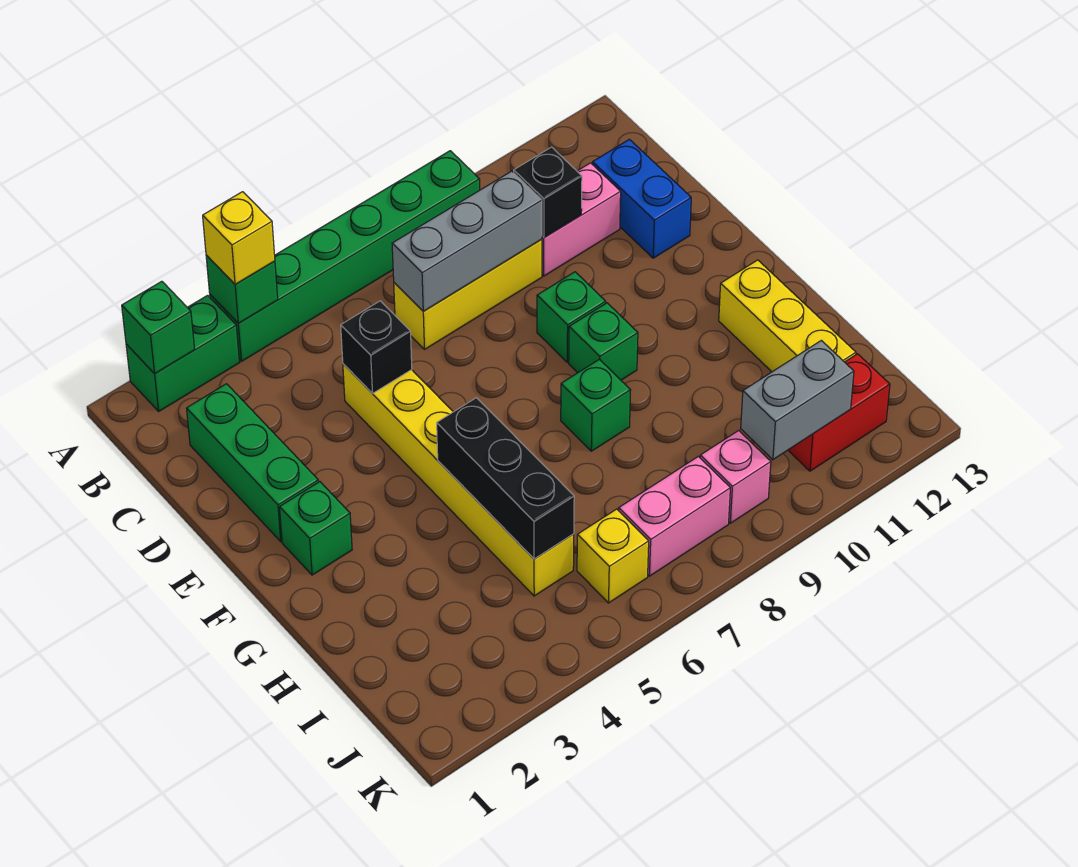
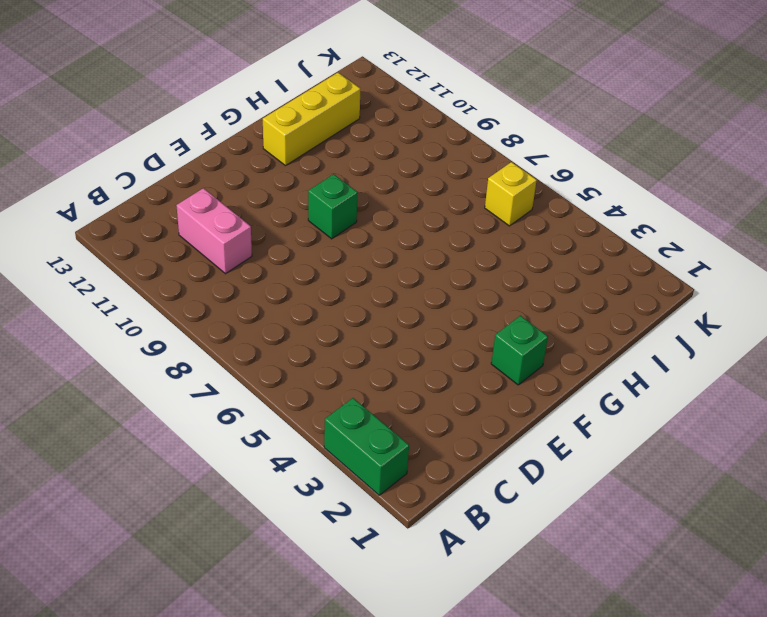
none -> green 1x6 brick [210,151,480,361]
none -> green 1x3 brick [187,384,319,542]
none -> yellow 1x3 brick [394,239,542,349]

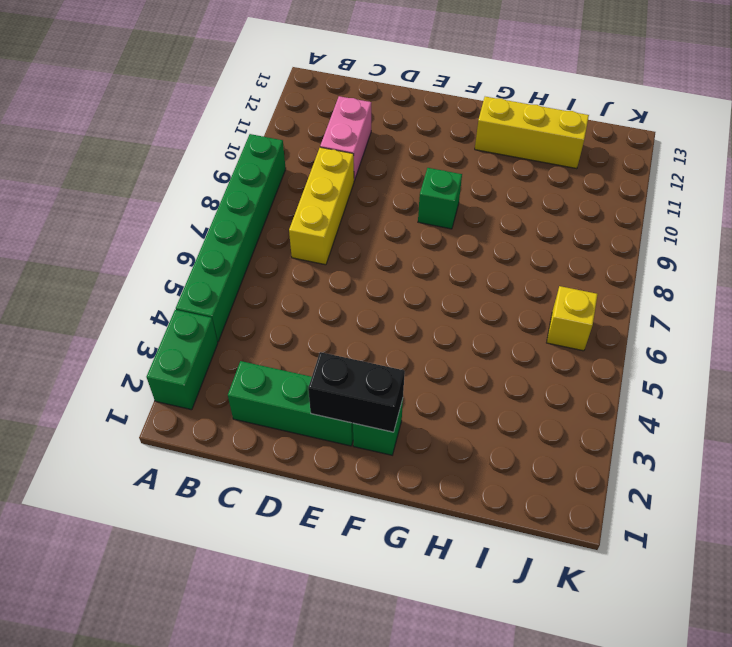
black 1x2 brick [308,352,405,432] -> none
none -> blue 1x2 brick [592,139,691,258]
none -> yellow 1x6 brick [343,364,574,596]
none -> green 1x1 brick [537,272,606,362]

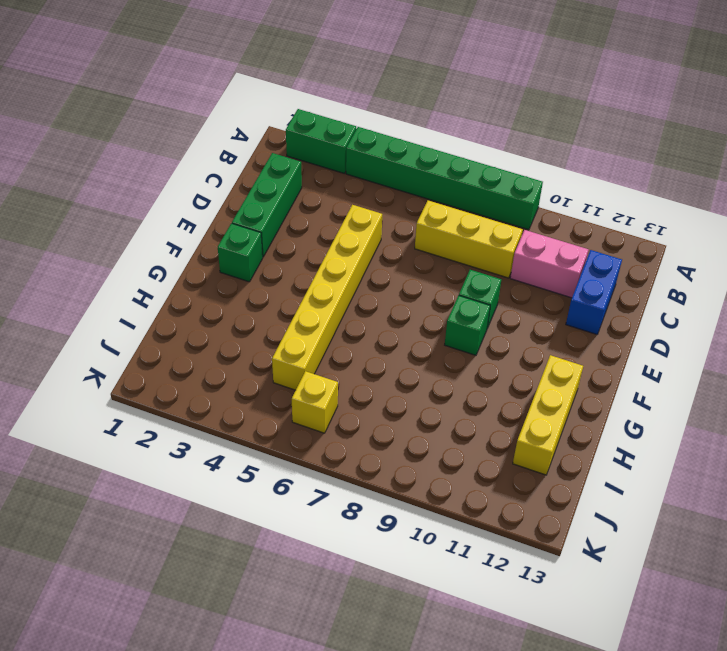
none -> green 1x1 brick [561,359,631,451]
none -> pink 1x2 brick [619,456,730,576]
none -> pink 1x1 brick [700,430,771,523]

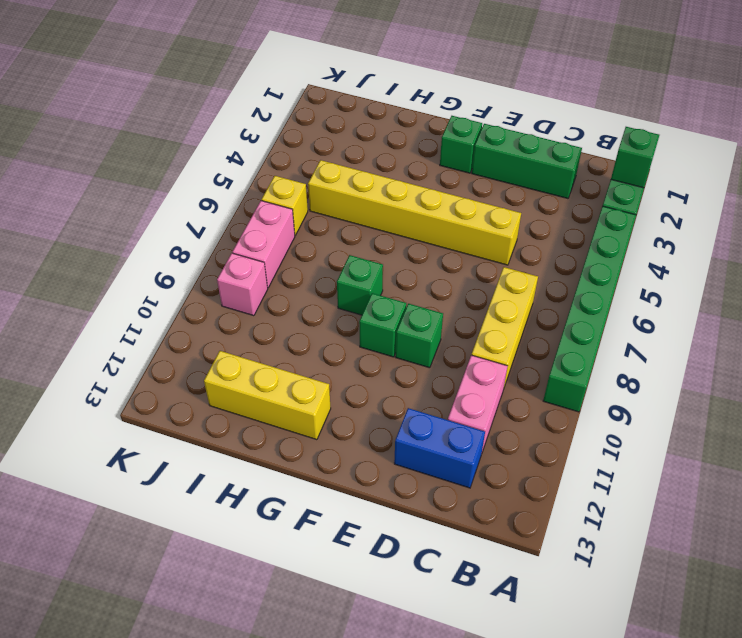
none -> red 1x2 brick [788,354,890,471]
none -> green 1x1 brick [206,255,278,323]
none -> grey 1x3 brick [392,171,542,311]

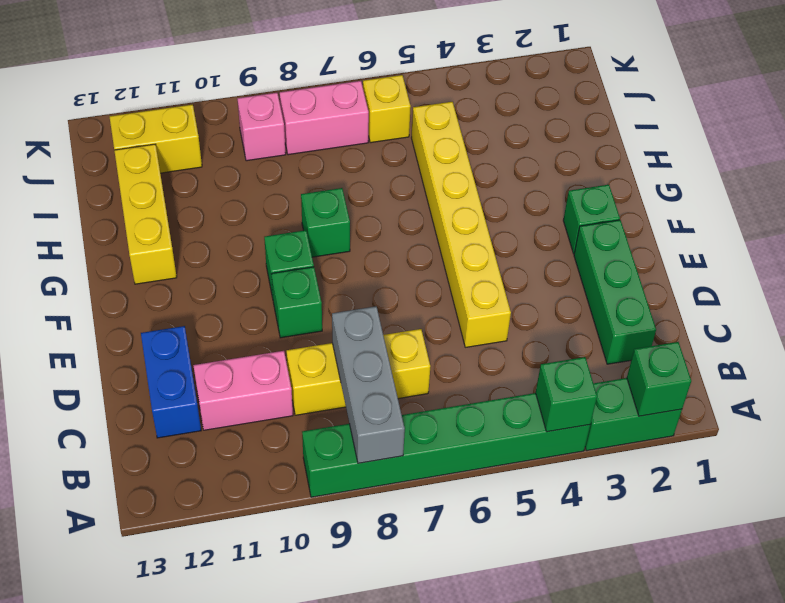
grey 1x3 brick [332,306,405,463] -> grey 1x3 brick turned to [392,171,542,311]
yellow 1x2 brick [109,104,202,173] -> red 1x2 brick [788,354,890,471]
none -> black 1x1 brick [514,147,582,238]
none -> black 1x1 brick [341,301,412,394]
none -> black 1x3 brick [437,398,574,559]

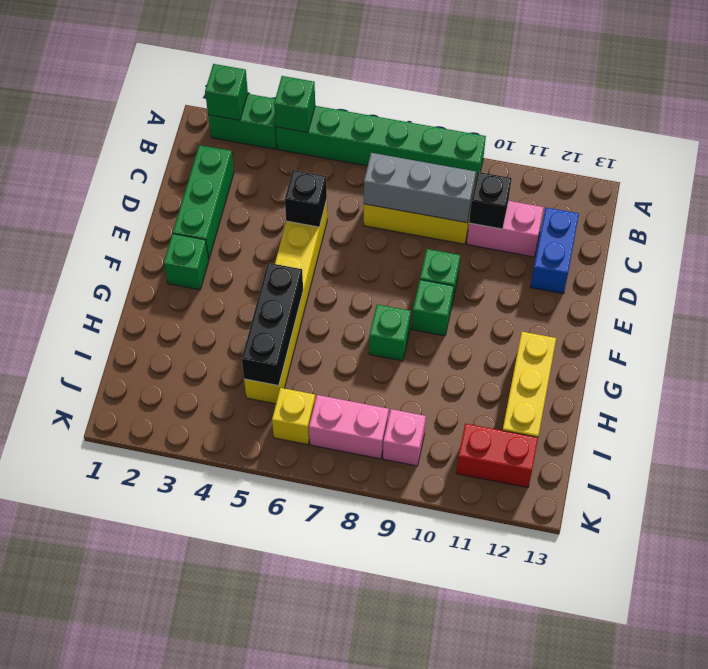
none -> grey 1x2 brick [741,340,854,460]
none -> yellow 1x1 brick [203,192,275,284]

